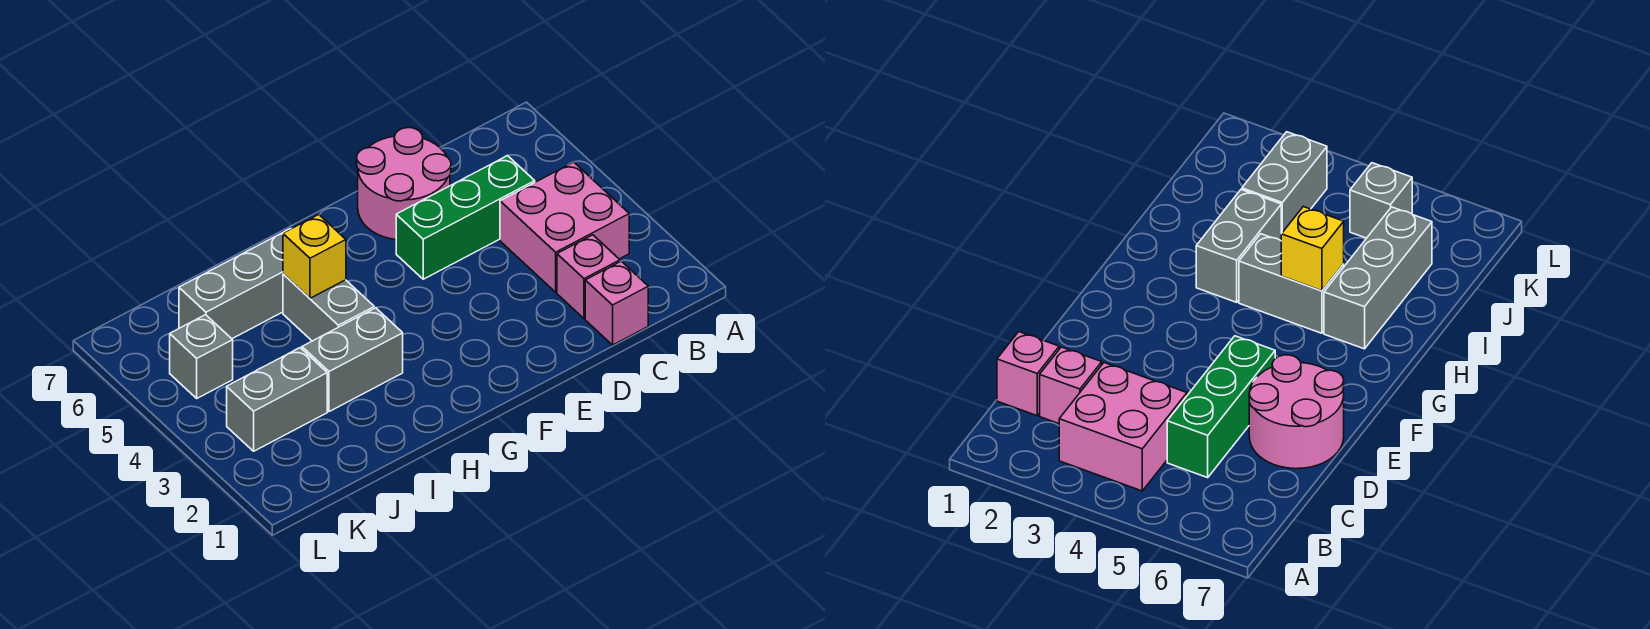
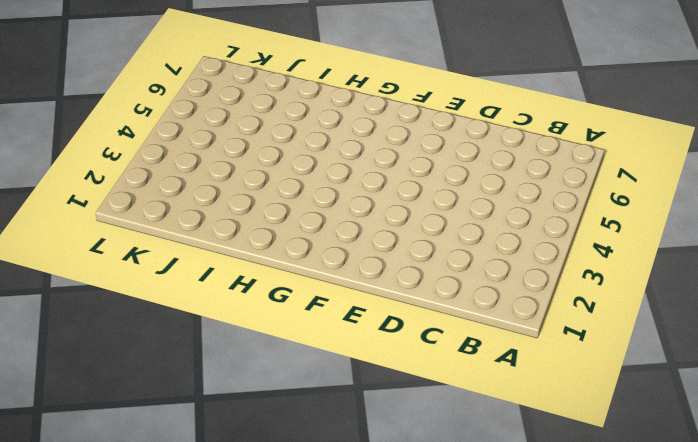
none -> pink 2x2 brick [500,162,629,292]
none -> pink 1x1 brick [585,261,648,345]

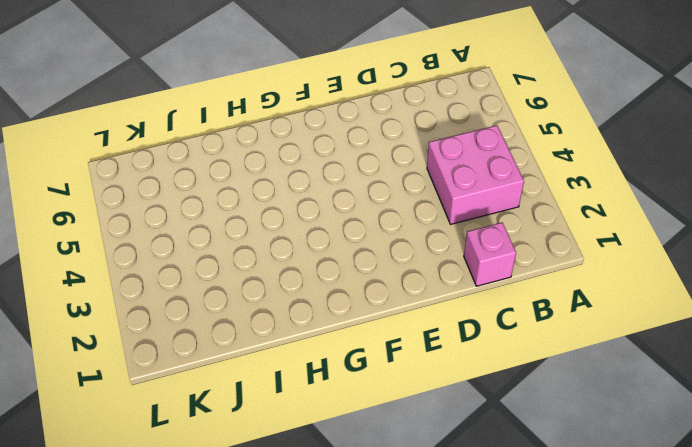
none -> pink 1x1 brick [557,235,620,319]
none -> green 1x3 brick [396,156,535,279]

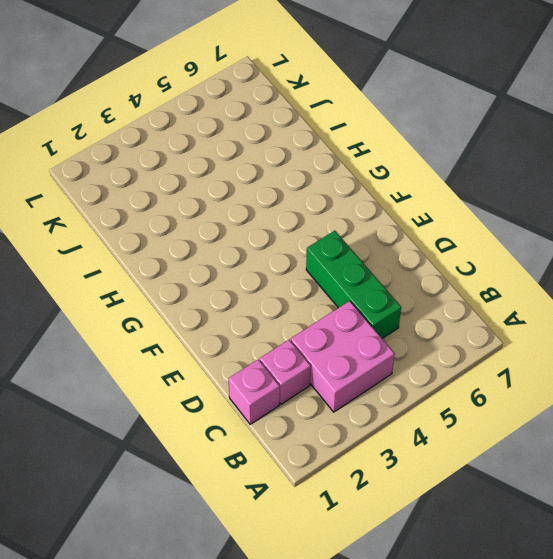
none -> pink 2x2 round brick [357,128,451,240]
none -> grey 1x2 brick [302,308,403,412]

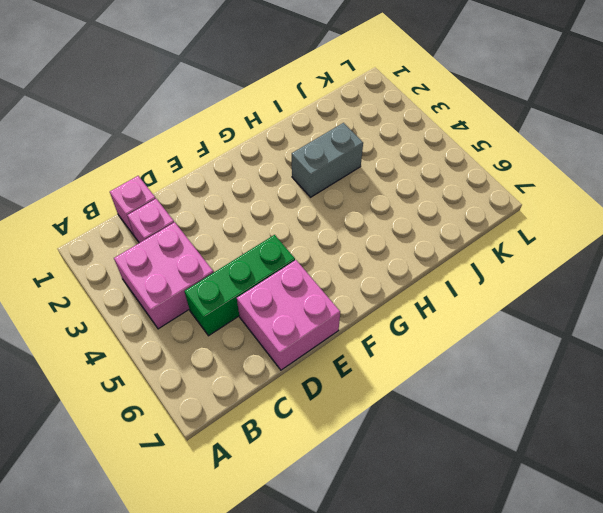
pink 2x2 brick [237,260,340,370] -> pink 2x2 round brick [357,128,451,240]
none -> grey 1x2 brick [283,274,374,341]
none -> grey 1x3 brick [179,229,290,339]

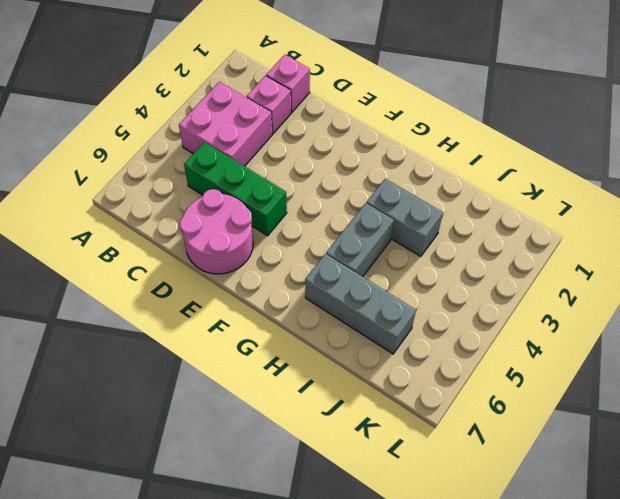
none -> grey 1x2 brick [227,348,327,451]
none -> grey 1x1 brick [170,315,233,398]

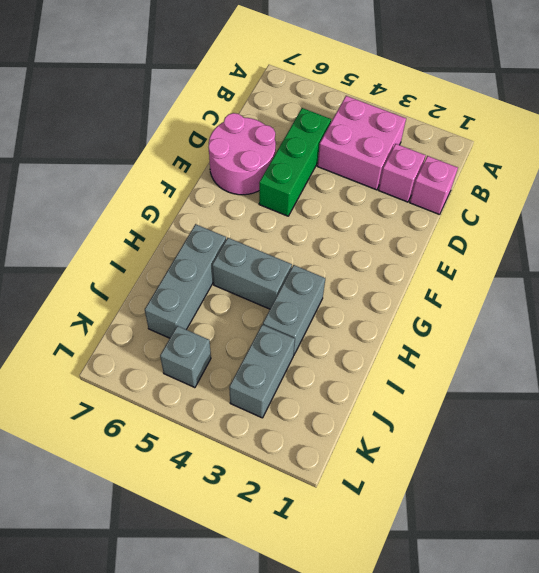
none -> yellow 1x1 brick [283,215,346,298]

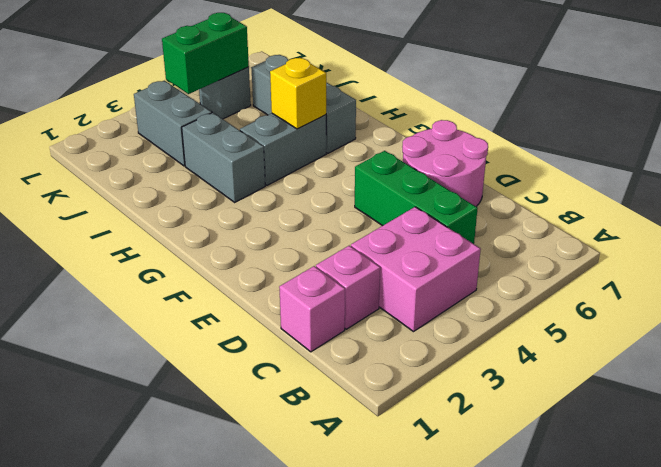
green 1x2 brick [162,13,249,94] -> none

